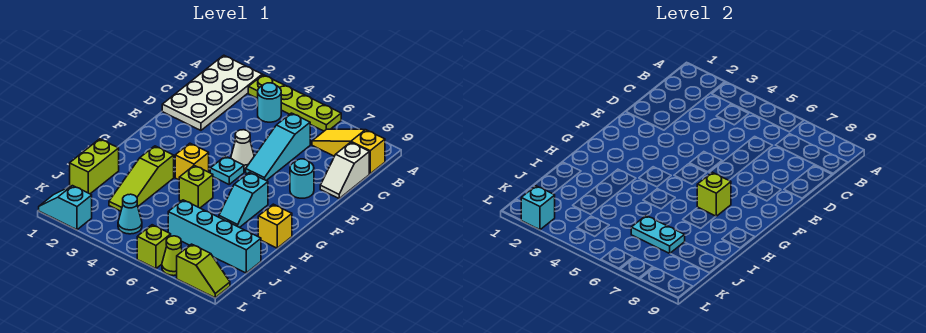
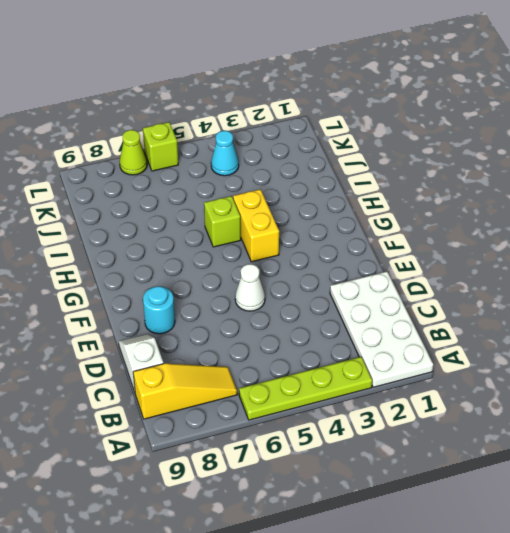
yellow 1x2 brick [233,189,279,262] -> yellow 1x1 brick [175,143,209,180]
none -> cyan 1x1 round brick [258,83,281,122]
none -> cyan 1x3 slope [246,113,310,181]
none -> cyan 1x1 plate [210,156,244,184]

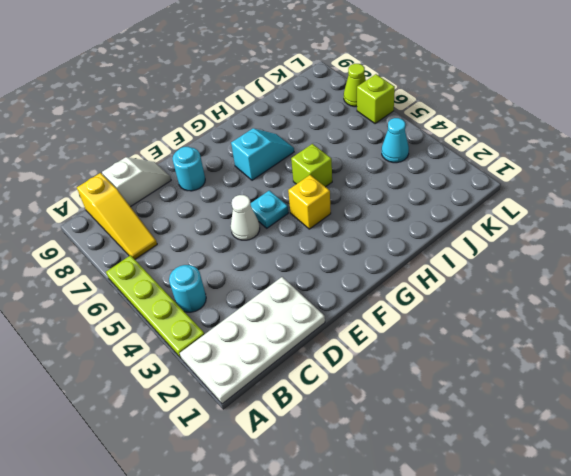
none -> cyan 1x3 slope [246,113,310,181]
none -> lime 1x3 slope [109,146,174,211]
none -> yellow 1x1 brick [258,204,292,248]

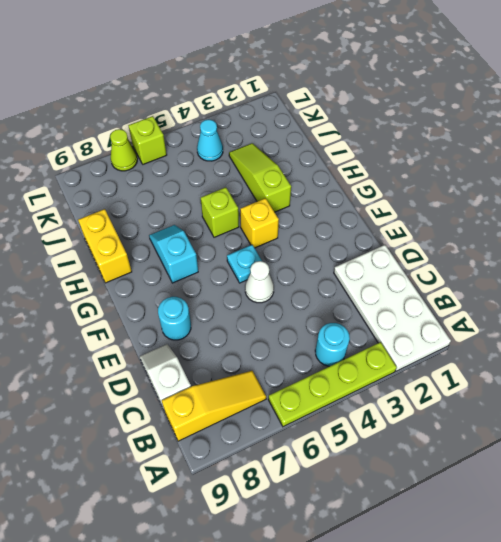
yellow 1x2 brick [78,209,132,283] -> yellow 1x1 brick [258,204,292,248]
none -> cyan 1x3 slope [246,113,310,181]
none -> lime 1x2 brick [70,139,119,194]
none -> cyan 1x4 brick [168,200,261,273]

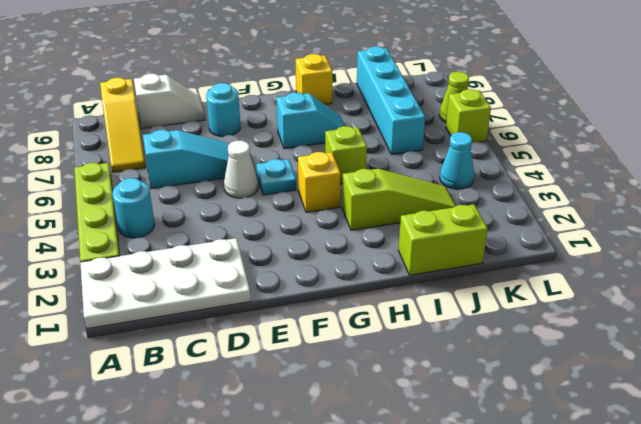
none -> cyan 1x2 slope [39,186,92,230]
none -> lime 1x2 slope [177,244,230,298]
none -> lime 1x1 brick [697,172,731,216]

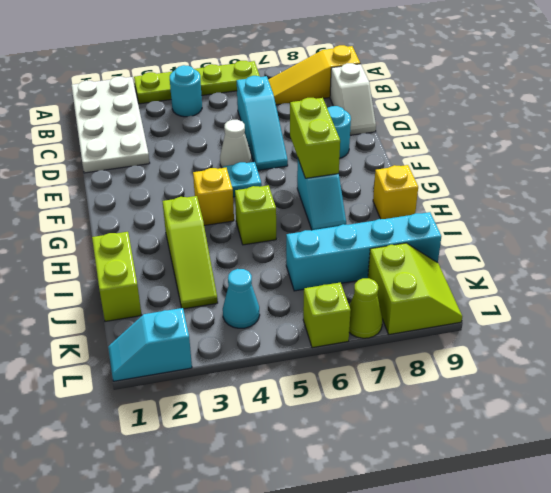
lime 1x2 brick [290,98,340,178] -> lime 1x1 brick [697,172,731,216]
lime 2x2 slope [368,243,462,334] -> lime 1x2 slope [177,244,230,298]
none -> cyan 1x2 plate [631,216,685,253]
none -> cyan 1x1 brick [521,186,555,230]

